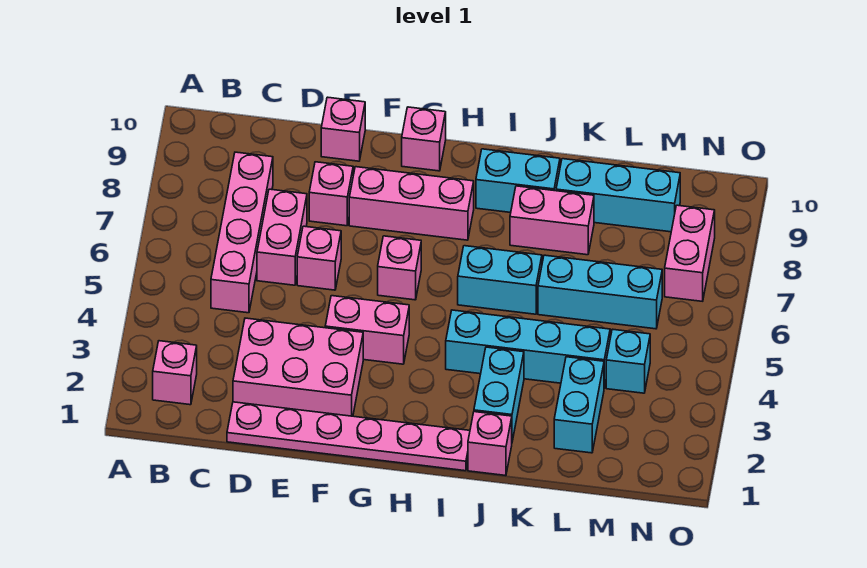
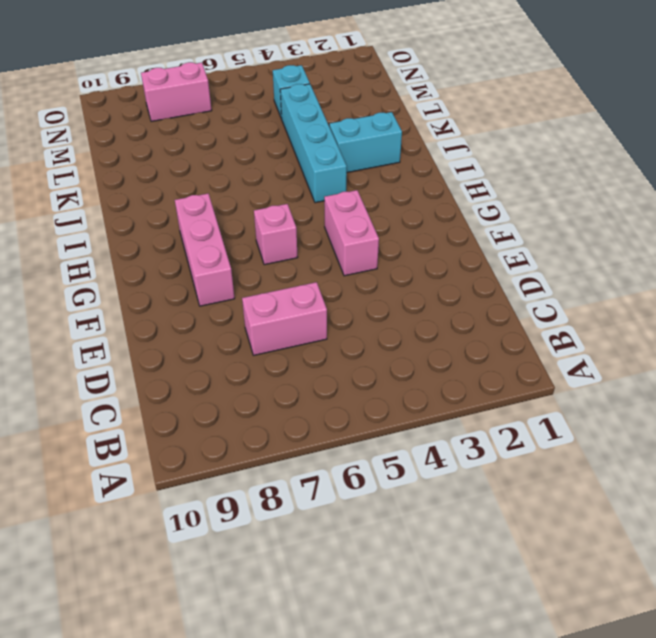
none -> pink 1x1 brick [153,341,197,405]
none -> pink 1x4 brick [211,152,273,313]
none -> pink 1x6 plate [227,402,470,471]

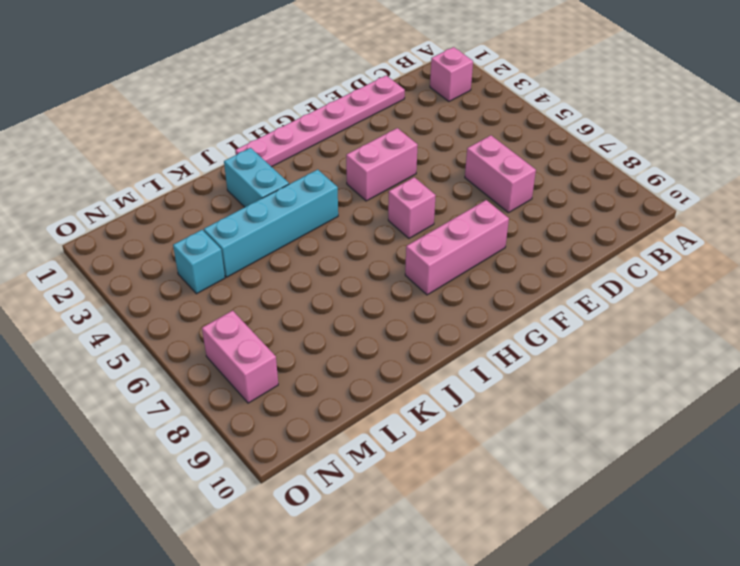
none -> pink 1x4 brick [211,152,273,313]
none -> pink 2x3 brick [233,318,363,416]
none -> pink 1x1 brick [297,226,341,290]

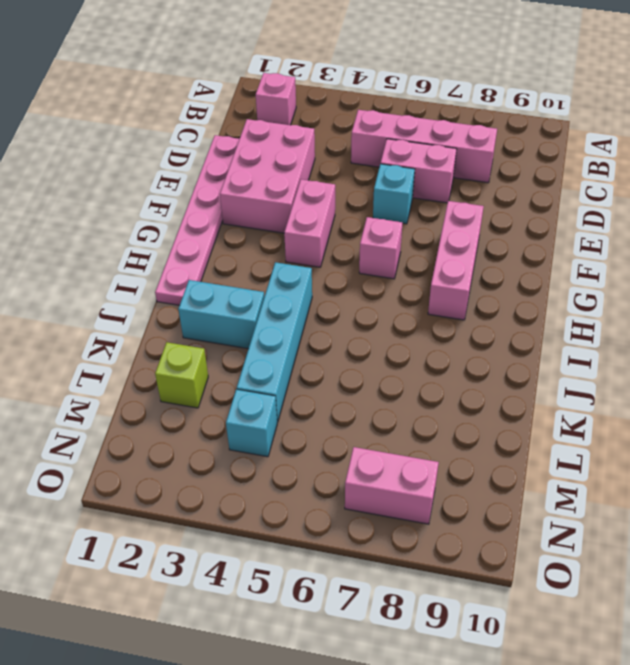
cyan 1x1 brick [373,164,415,224] -> pink 1x1 brick [297,226,341,290]
lime 1x1 brick [155,342,208,408] -> cyan 1x2 brick [554,357,604,453]
none -> pink 1x1 brick [309,162,353,226]
none -> pink 1x1 brick [321,97,365,161]
none -> pink 1x1 brick [402,107,446,171]

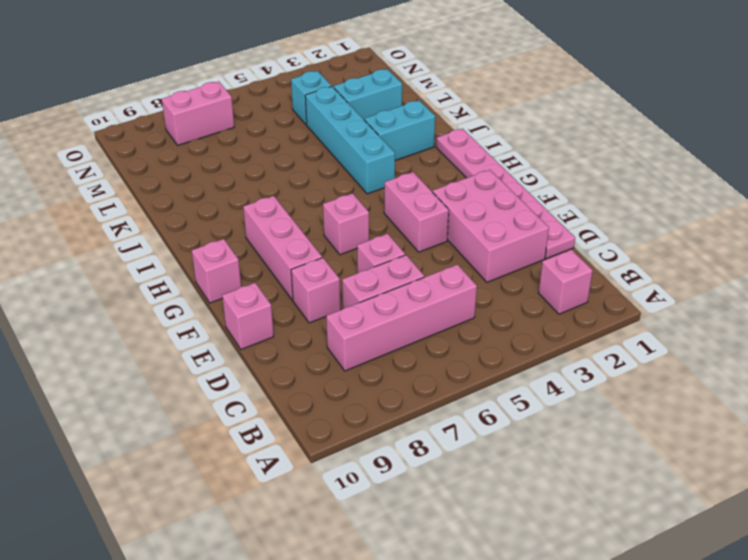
none -> cyan 1x2 brick [458,246,542,314]
none -> cyan 1x2 brick [476,149,560,212]
none -> pink 1x1 brick [468,412,512,476]

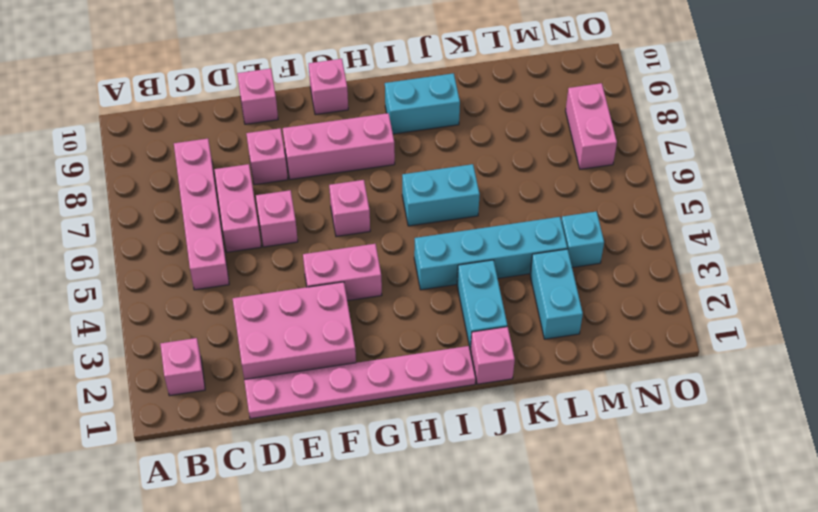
none -> pink 1x2 brick [510,186,594,255]
none -> cyan 1x3 brick [538,255,662,329]
none -> cyan 1x3 brick [556,159,680,232]

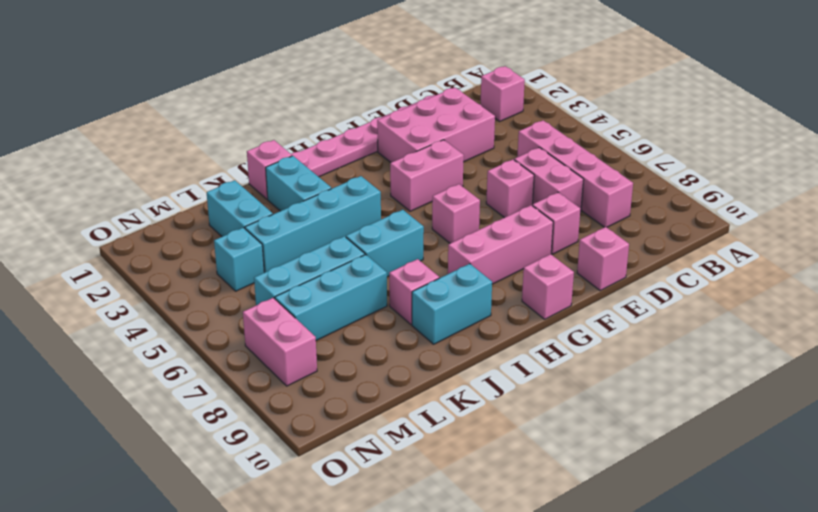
pink 1x1 brick [389,259,439,324] -> pink 1x2 brick [510,186,594,255]
cyan 1x3 brick [275,255,387,340] -> cyan 1x3 brick moved to [556,159,680,232]

